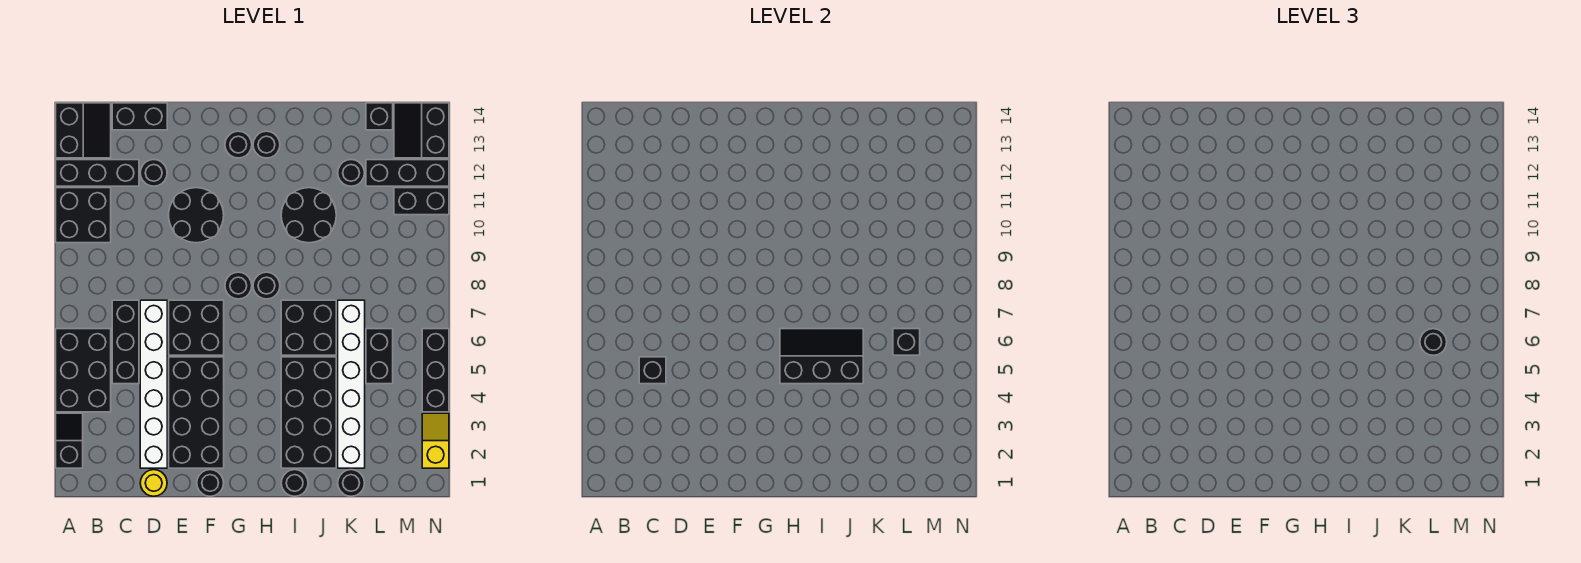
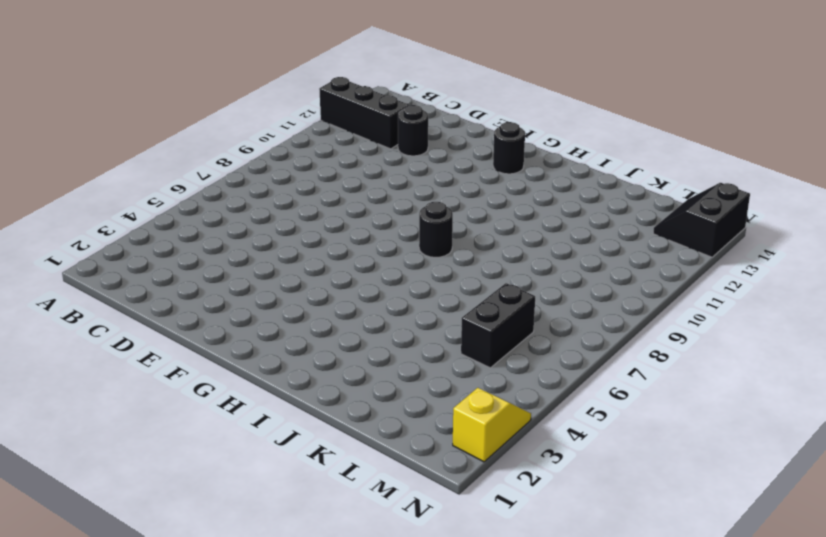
none -> black 1x2 slope [56,413,83,468]
none -> black 2x3 brick [56,329,111,412]
none -> black 2x2 brick [56,188,111,243]
none -> black 2x2 slope [56,103,111,158]

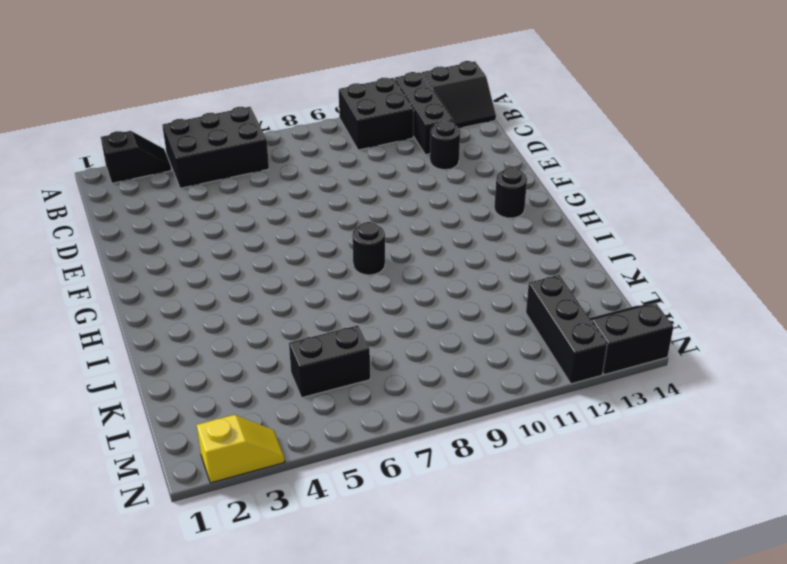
none -> black 1x3 brick [112,300,139,384]
none -> black 1x2 brick [112,103,167,130]
none -> yellow 1x1 round brick [140,470,167,496]
none -> white 1x6 brick [140,300,167,468]

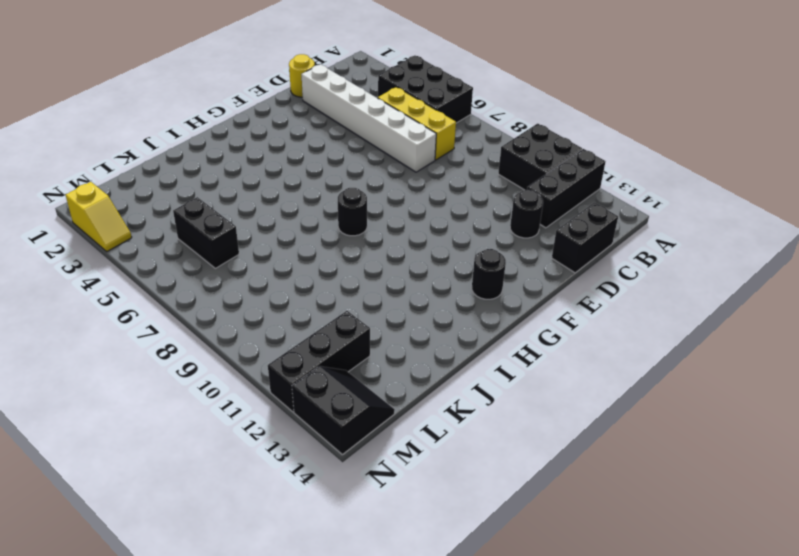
yellow 1x3 brick [378,87,456,160] -> black 1x3 brick [112,300,139,384]
none -> black 1x2 slope [56,413,83,468]
none -> black 2x2 slope [56,103,111,158]
none -> black 2x4 brick [169,357,224,468]
none -> black 2x2 brick [169,300,224,355]

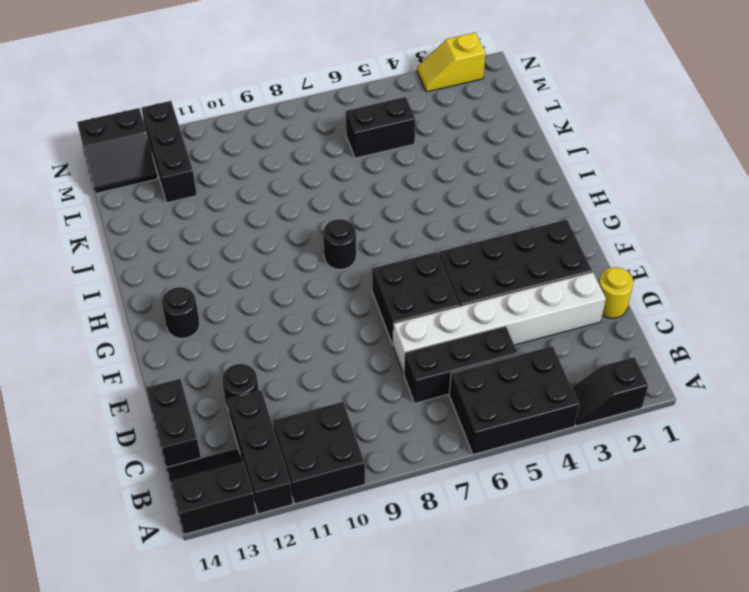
none -> black 2x2 round brick [169,188,224,243]
none -> black 1x1 round brick [197,470,224,496]
none -> black 1x1 round brick [225,272,252,299]
none -> black 1x1 round brick [253,131,280,158]

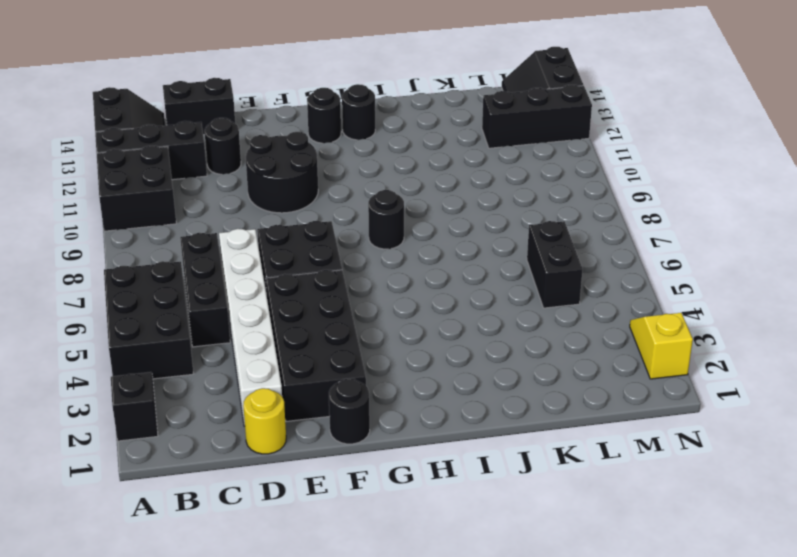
none -> black 1x1 round brick [225,272,252,299]
none -> black 1x1 round brick [281,470,308,496]
none -> black 2x4 brick [281,357,336,468]
none -> black 2x2 brick [281,300,336,355]

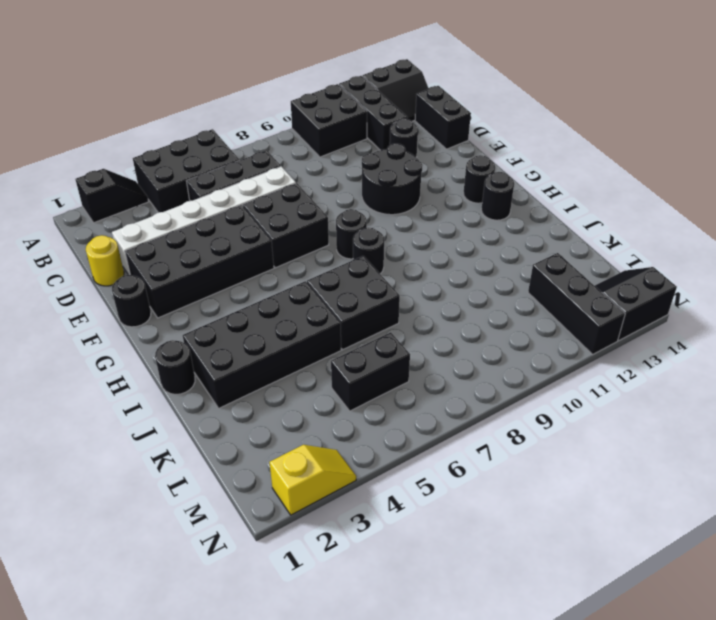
none -> black 2x2 round brick [281,188,336,243]
none -> black 1x1 round brick [338,470,364,496]
none -> white 1x6 brick [338,300,365,468]
none -> black 1x1 round brick [338,160,364,186]

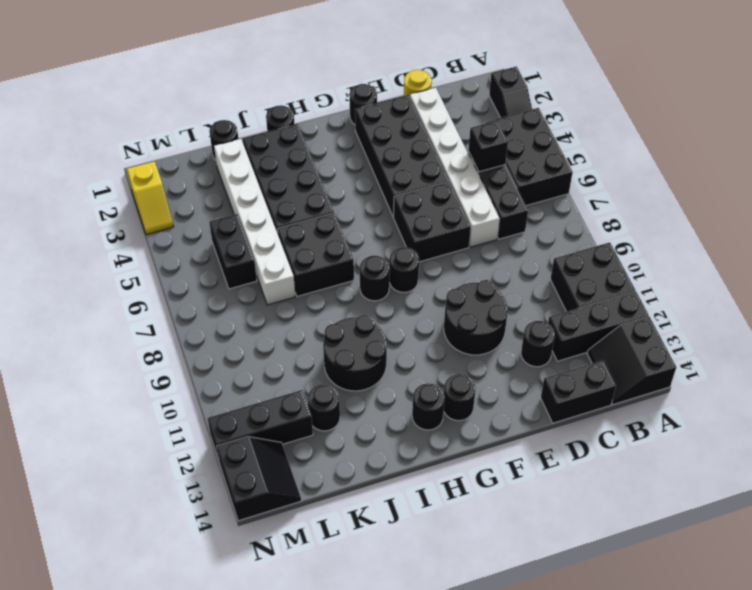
none -> black 1x1 brick [366,103,393,130]
none -> black 1x2 brick [394,188,449,215]
none -> black 1x3 brick [422,329,449,412]
none -> black 2x3 slope [780,329,863,384]

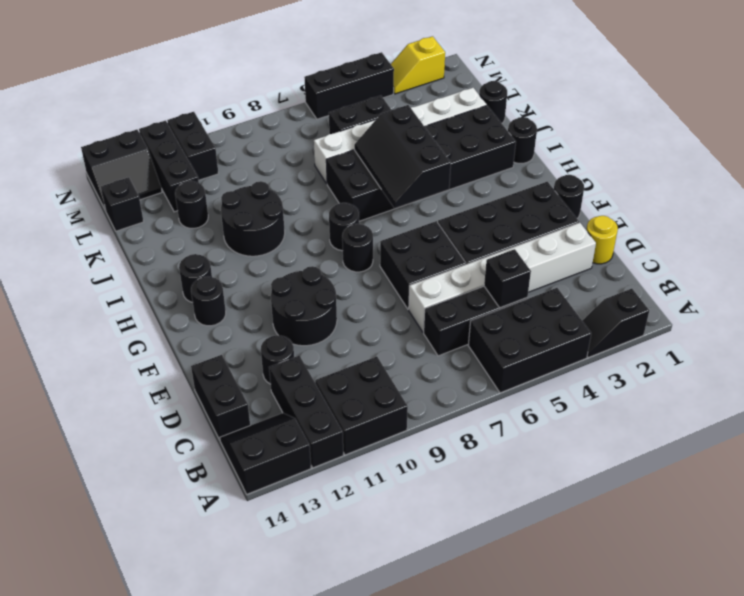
none -> black 1x1 brick [893,329,920,355]
none -> black 1x1 round brick [1420,329,1447,355]

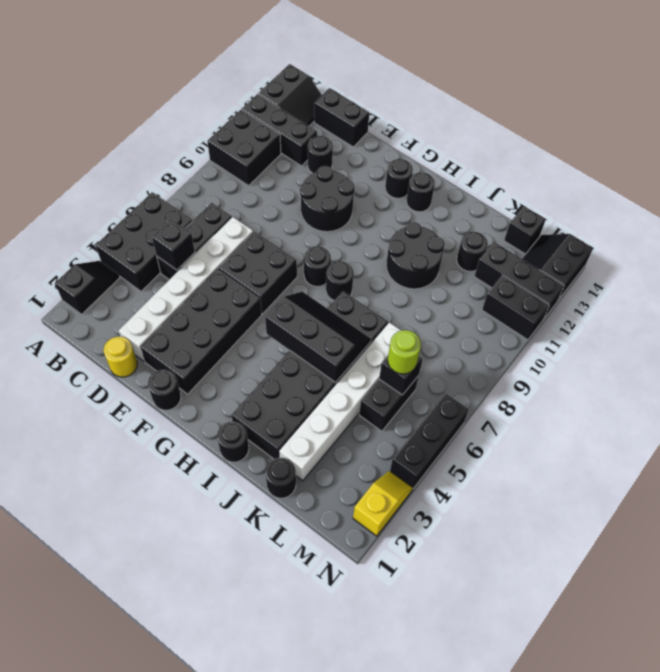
lime 1x1 round brick [388,330,421,374] -> black 1x1 round brick [1420,329,1447,355]

